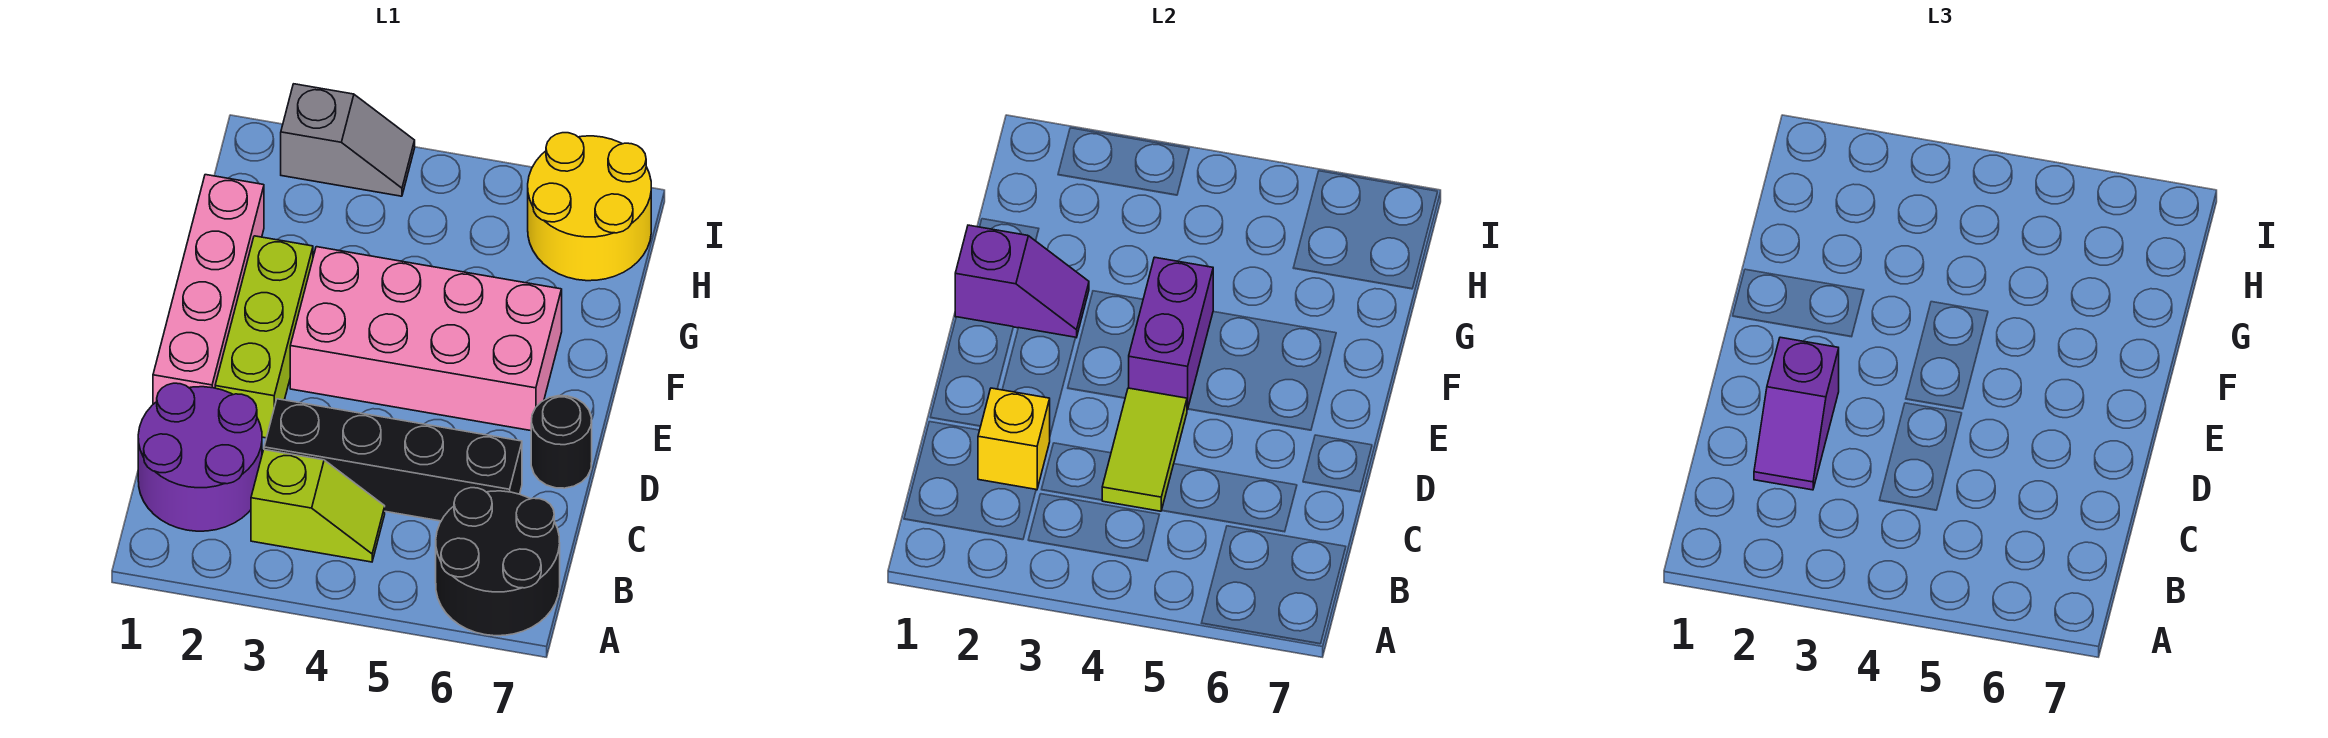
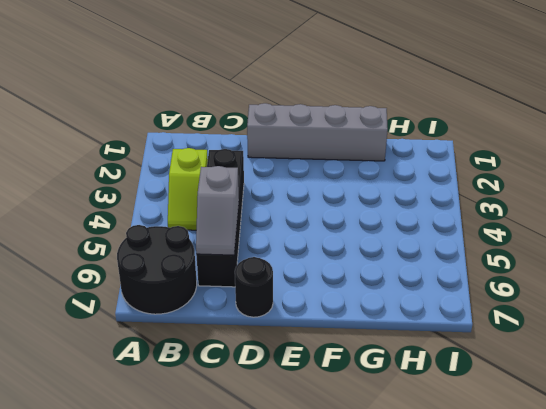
grey 1x2 slope [196,166,239,255] -> grey 1x2 slope moved to [281,84,415,196]
grey 1x4 brick [247,103,388,161] -> pink 1x4 brick [153,175,264,404]
none -> purple 2x2 round brick [138,383,262,531]
none -> lime 1x3 brick [215,236,313,438]
none -> pink 2x4 brick [290,247,562,431]

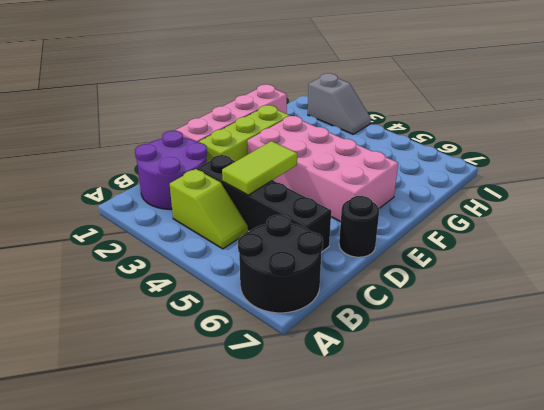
none -> yellow 2x2 round brick [528,133,651,281]
none -> yellow 1x1 brick [978,388,1050,490]
none -> purple 1x2 brick [1129,257,1213,410]

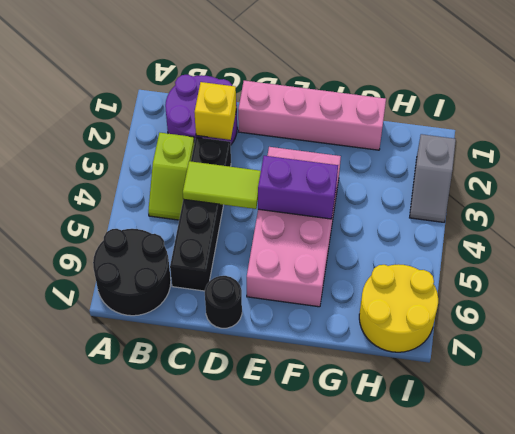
none -> lime 1x3 brick [215,236,313,438]
none -> purple 1x2 slope [955,225,1089,338]
none -> purple 1x2 slope [1754,337,1839,490]

